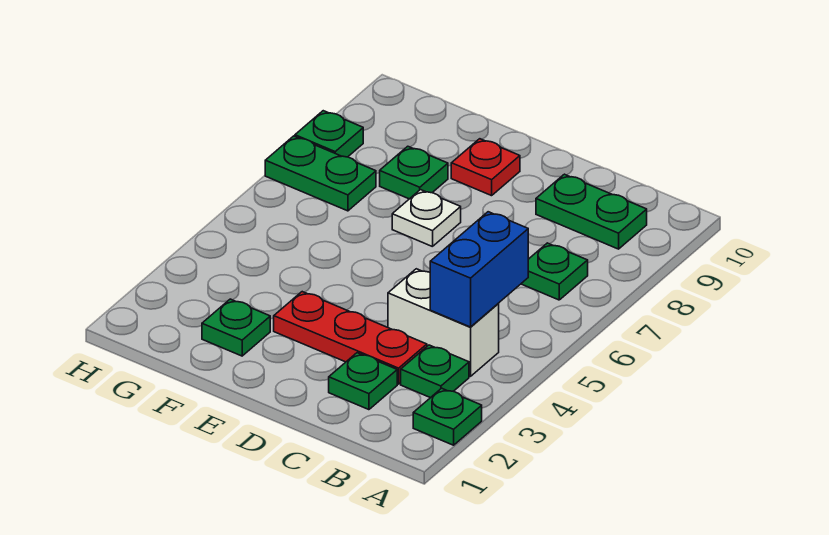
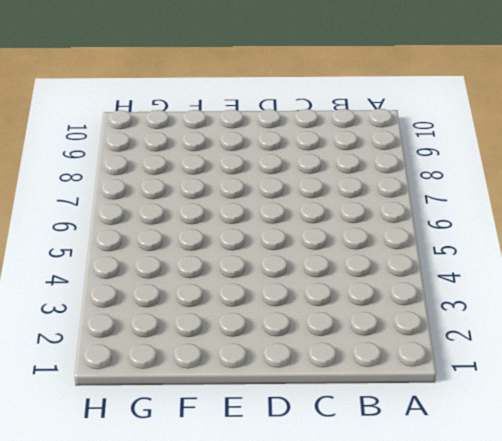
none -> green 1x1 plate [413,388,482,445]
none -> green 1x1 plate [401,345,469,398]
none -> white 1x2 brick [388,269,499,376]

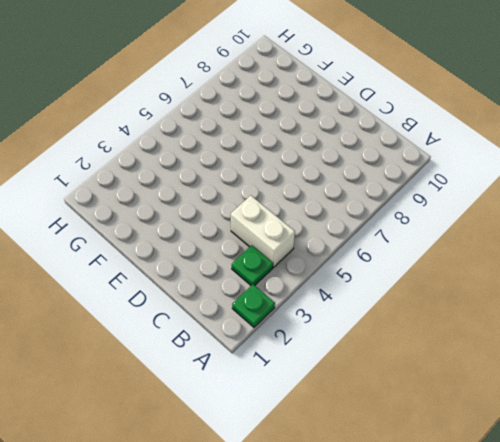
none -> green 1x1 plate [521,243,588,300]
none -> green 1x2 plate [536,174,647,249]
none -> green 1x1 plate [329,353,397,410]

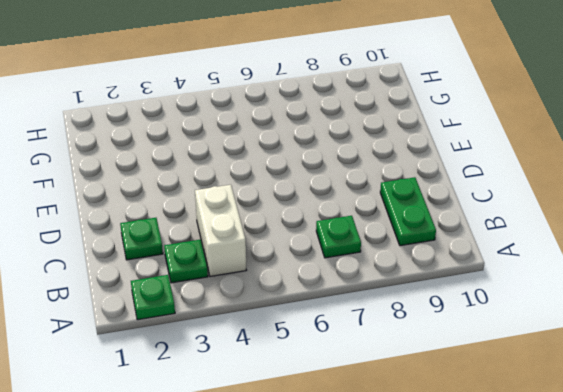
none -> red 1x3 plate [274,292,427,384]
none -> white 1x1 plate [392,190,461,247]
none -> red 1x1 plate [451,139,520,196]

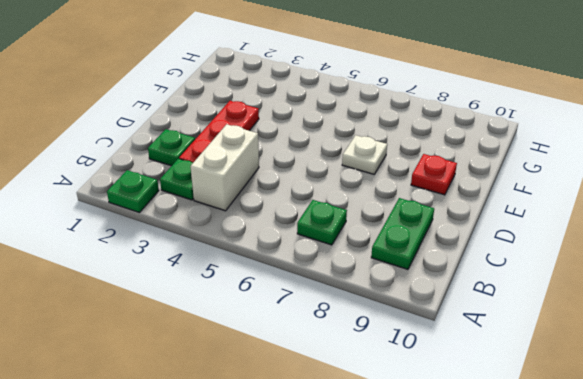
none -> green 1x1 plate [202,299,270,356]
none -> green 1x1 plate [380,146,448,199]
none -> green 1x2 plate [265,136,376,211]

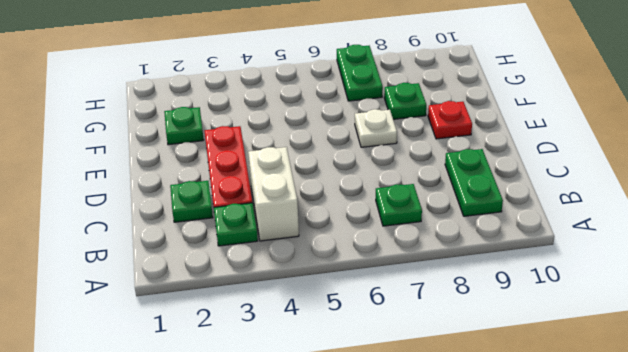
none -> green 1x1 plate [413,388,482,445]
none -> green 1x1 plate [295,111,363,157]
none -> blue 1x2 brick [430,212,528,327]

